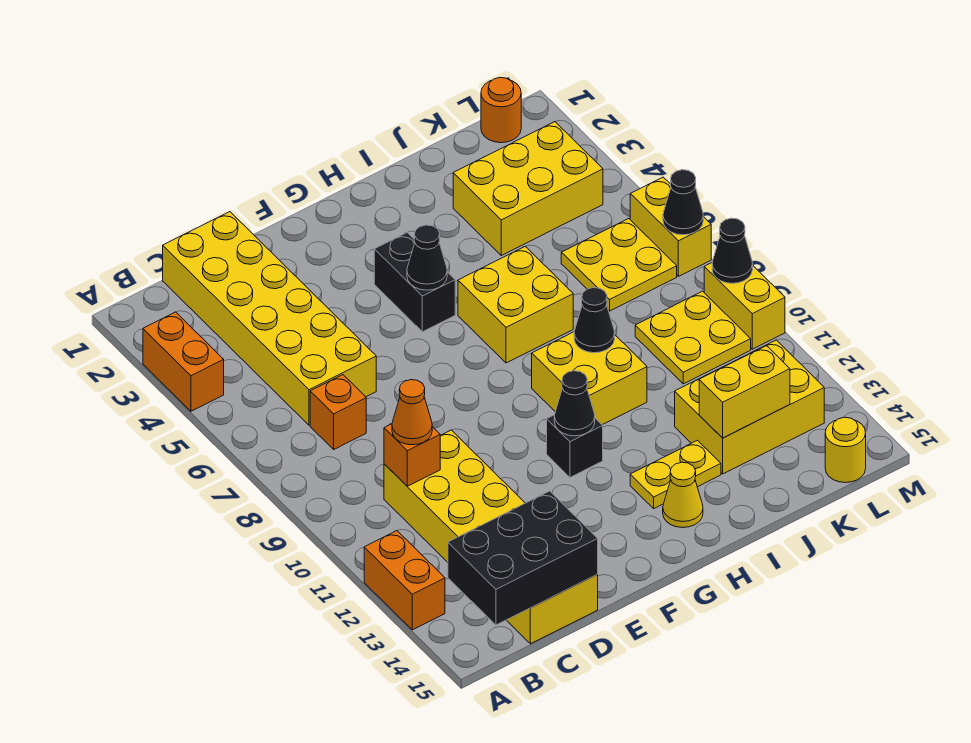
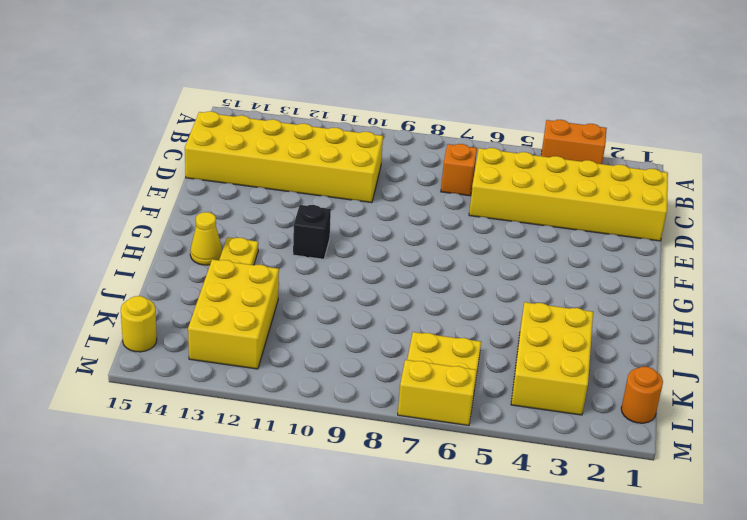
none -> orange 1x2 brick [364,531,445,630]
none -> black 1x2 brick [374,233,455,332]
none -> yellow 2x2 brick [458,246,573,363]

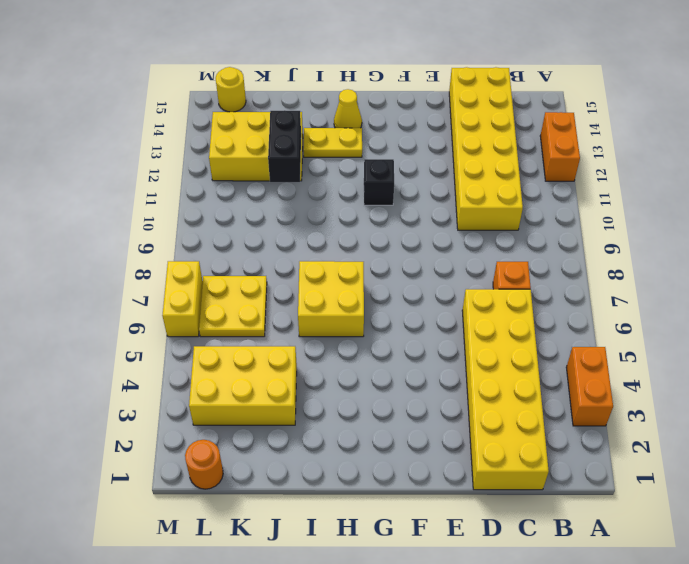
black 1x2 brick [268,110,301,182] -> black 1x2 brick moved to [374,233,455,332]
none -> yellow 2x2 brick [532,332,647,425]
none -> yellow 2x2 plate [635,291,751,384]
none -> yellow 1x2 brick [704,263,785,349]

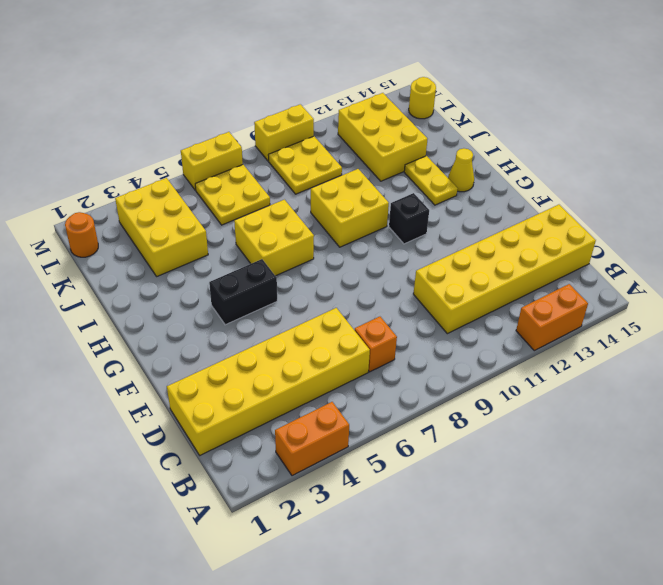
none -> black 2x3 brick [448,491,598,625]
none -> orange 1x1 brick [384,424,441,486]
none -> black 1x1 cone [407,225,447,290]

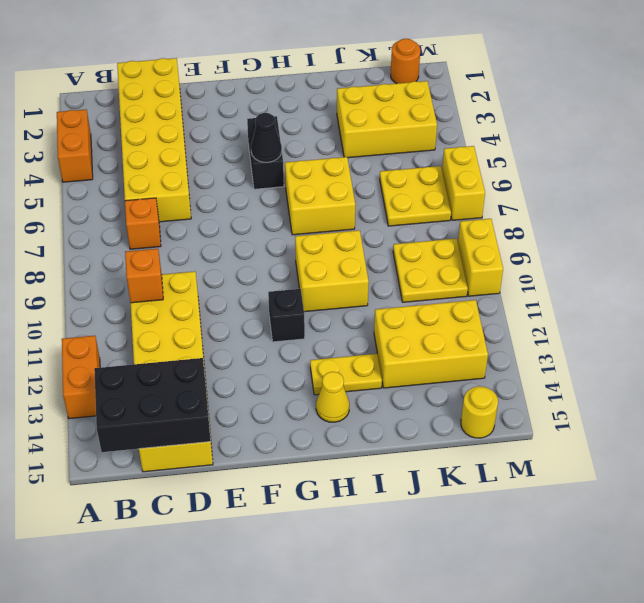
none -> black 1x1 cone [554,371,595,436]
none -> black 1x1 cone [574,288,615,353]
none -> yellow 1x2 brick [699,346,790,438]

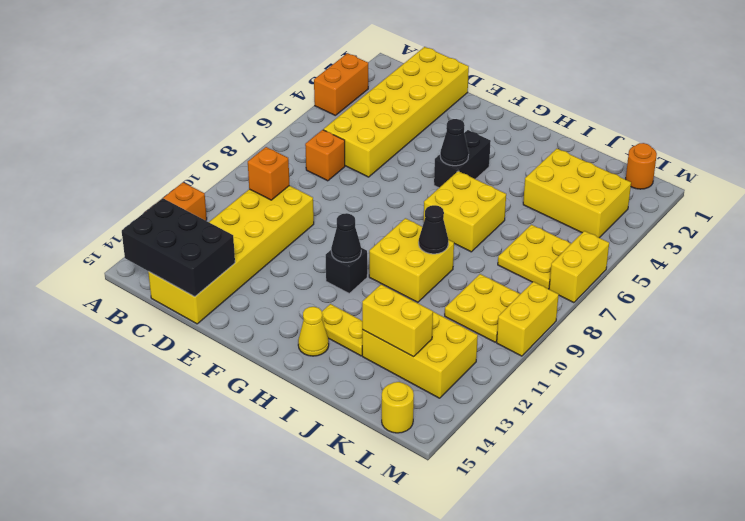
none -> black 1x1 cone [663,170,703,235]
none -> black 1x1 cone [712,218,753,283]
none -> orange 1x1 cone [392,380,432,445]

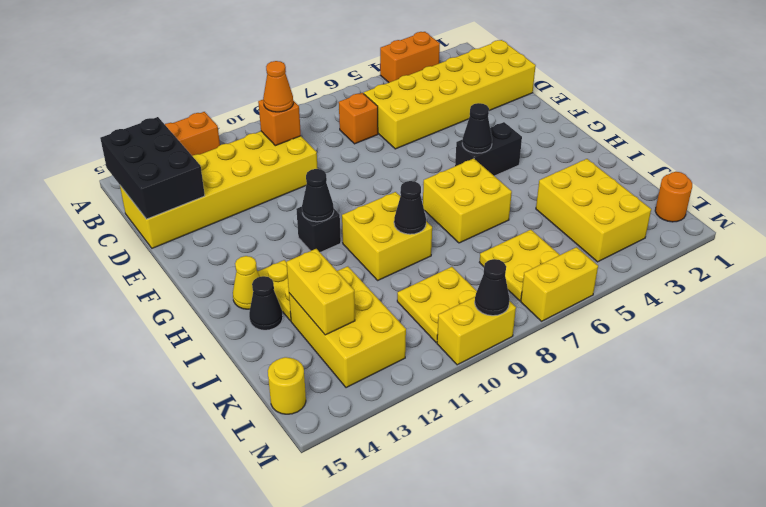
black 1x1 cone [249,276,283,330] -> black 1x1 cone moved to [663,170,703,235]

